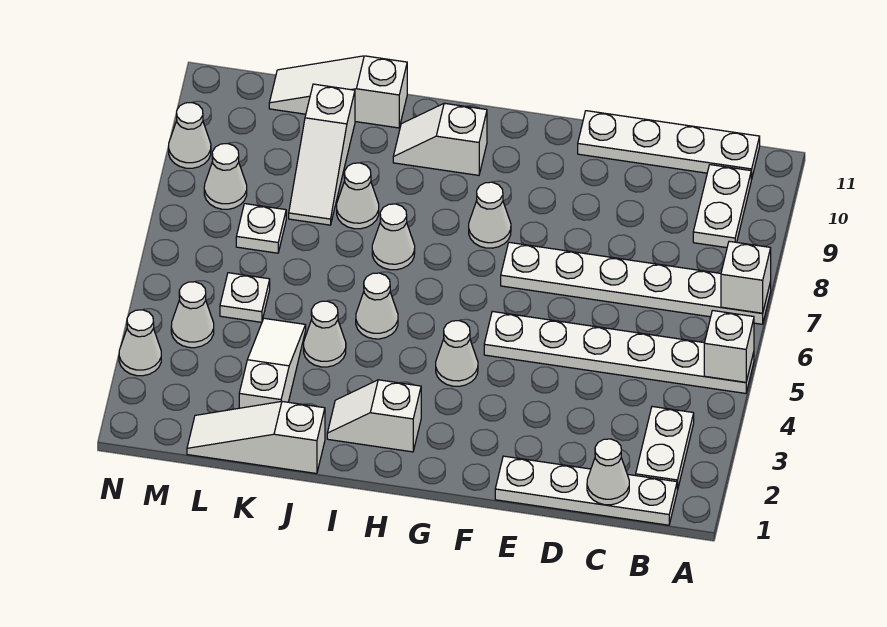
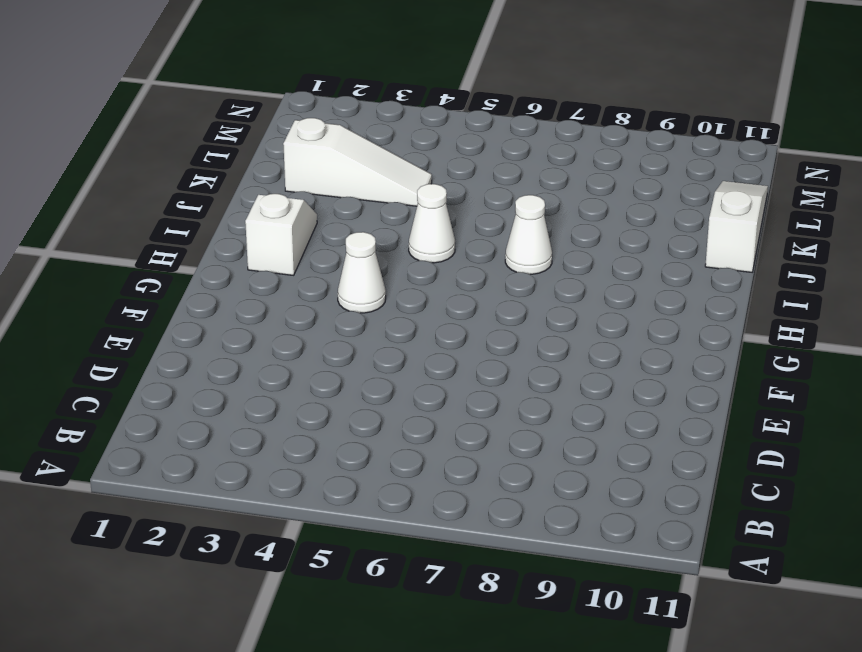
none -> white 1x6 plate [484,311,754,393]
none -> white 1x6 plate [501,242,771,324]
none -> white 1x4 plate [495,456,677,525]

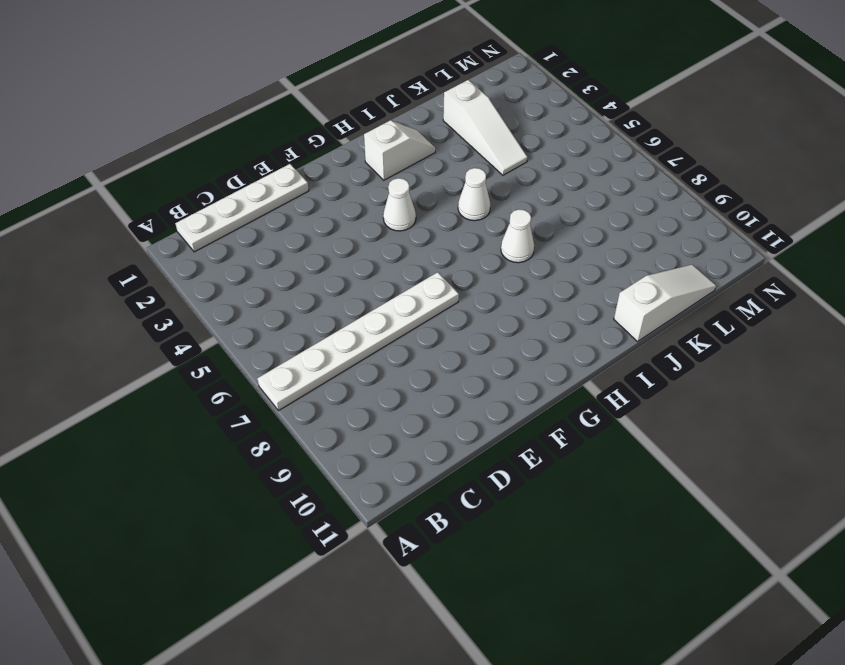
none -> white 1x6 plate [484,311,754,393]
none -> white 1x2 plate [636,407,694,490]
none -> white 1x2 plate [693,165,751,248]

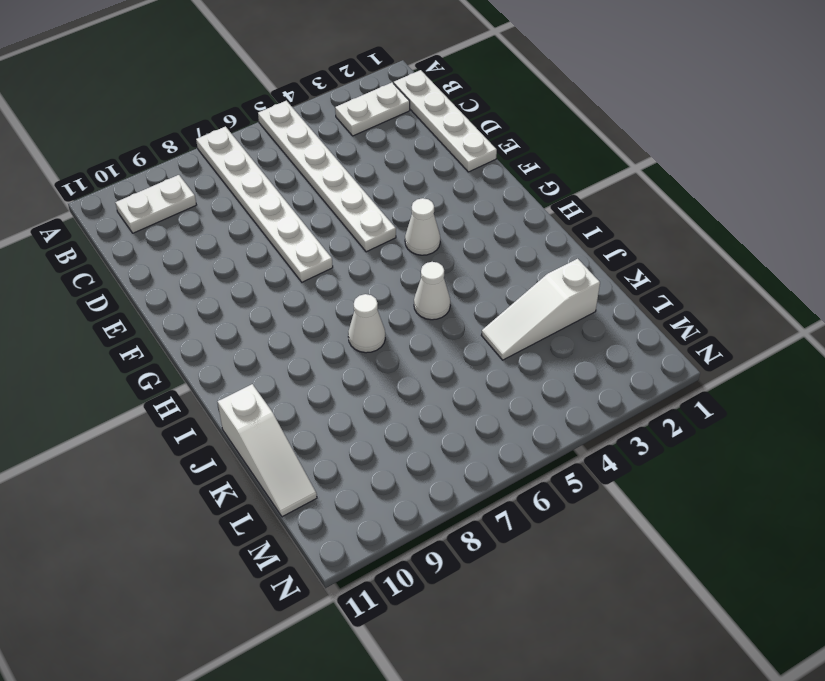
none -> white 1x4 plate [578,111,760,179]
none -> white 1x1 cone [469,182,511,248]
none -> white 1x2 slope [327,380,421,452]

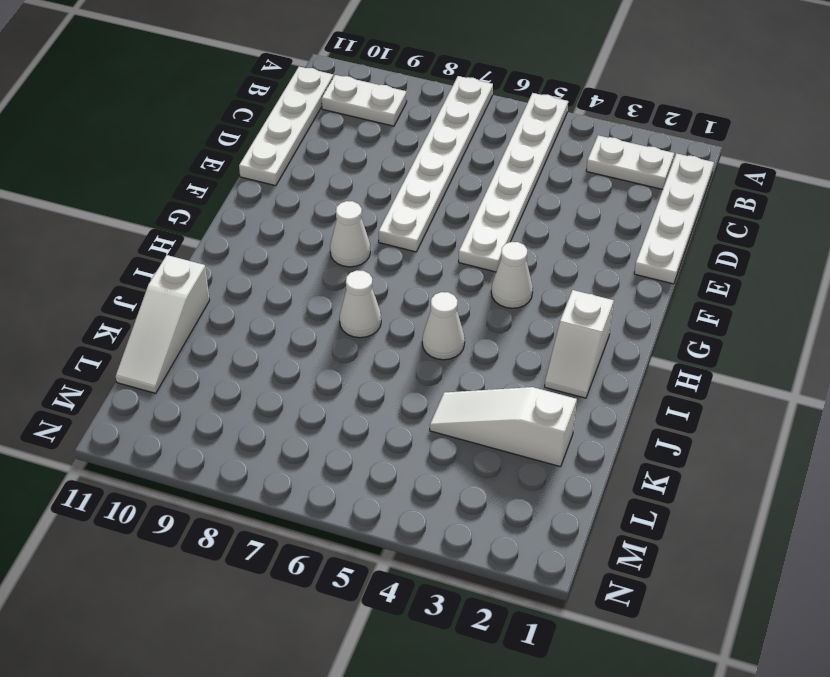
none -> white 1x2 slope [393,103,487,175]
none -> white 1x3 slope [187,401,325,474]
none -> white 1x1 cone [304,301,346,367]

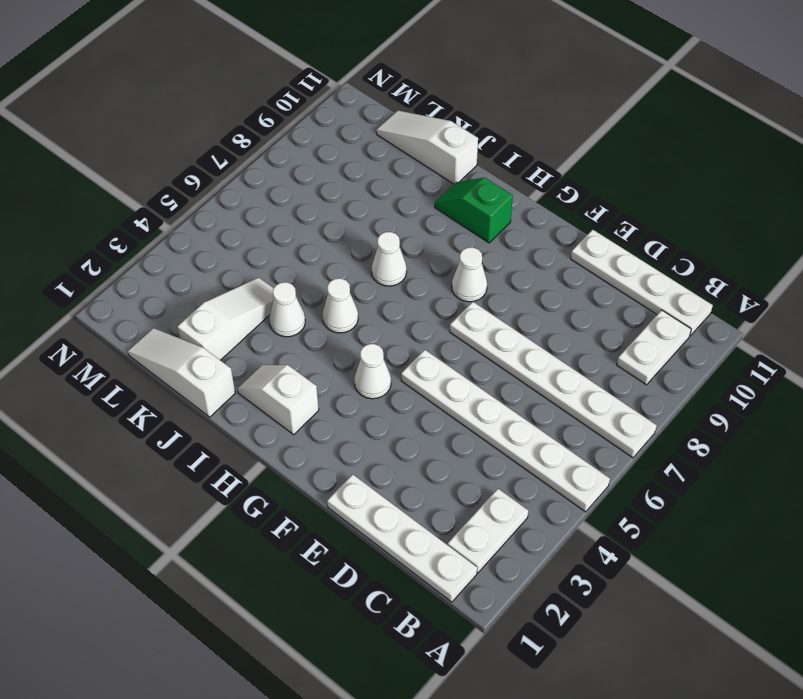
green 1x2 slope [435,177,513,243] -> white 1x2 slope [393,103,487,175]
none -> white 1x1 cone [337,163,379,229]
none -> white 1x3 slope [289,84,355,225]
none -> white 1x1 plate [220,273,270,322]

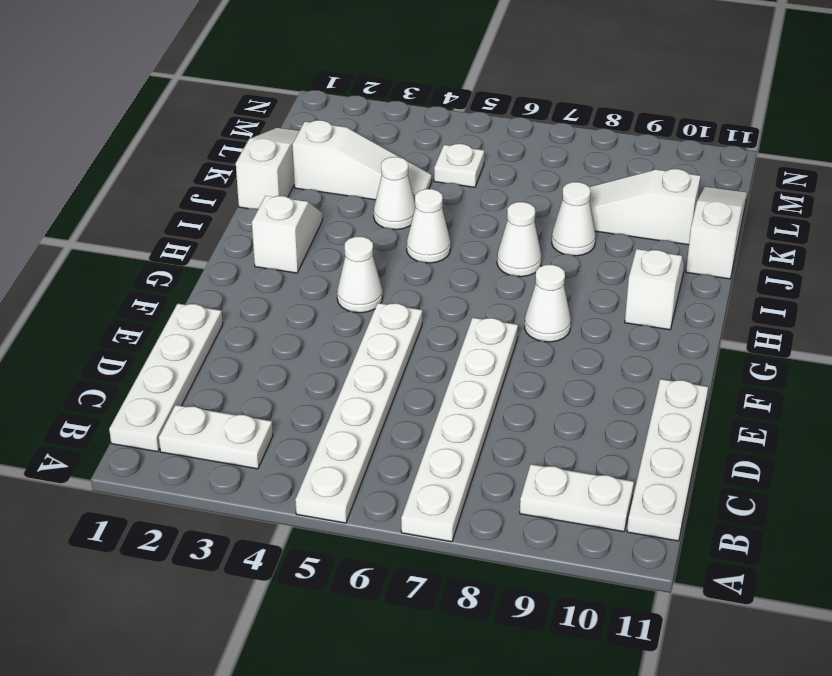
none -> white 1x1 plate [236,204,286,253]
none -> white 1x1 cone [171,282,214,348]
none -> white 1x1 cone [204,144,247,209]

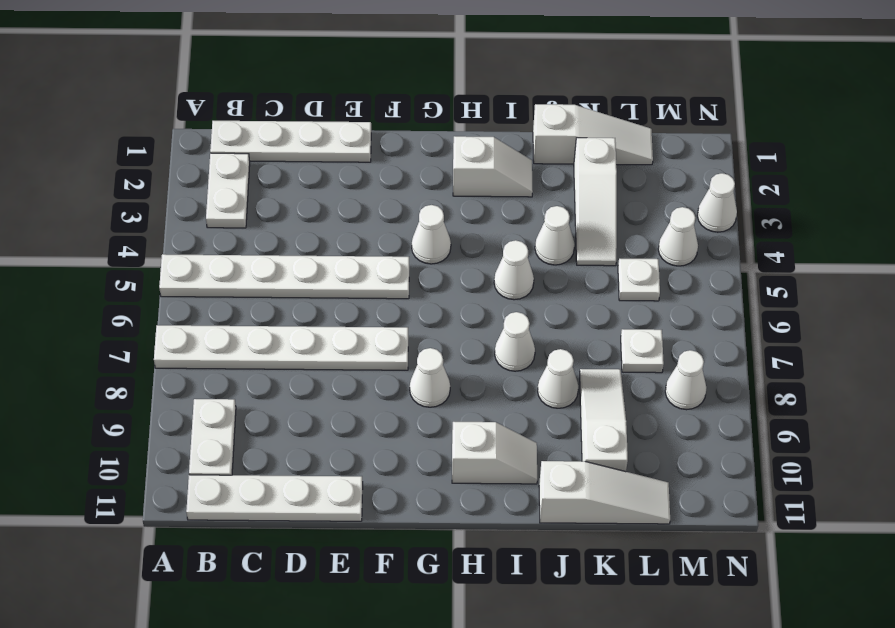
none -> white 1x1 cone [169,103,211,168]
none -> white 1x1 brick [704,311,754,382]
none -> white 1x1 brick [721,241,771,313]

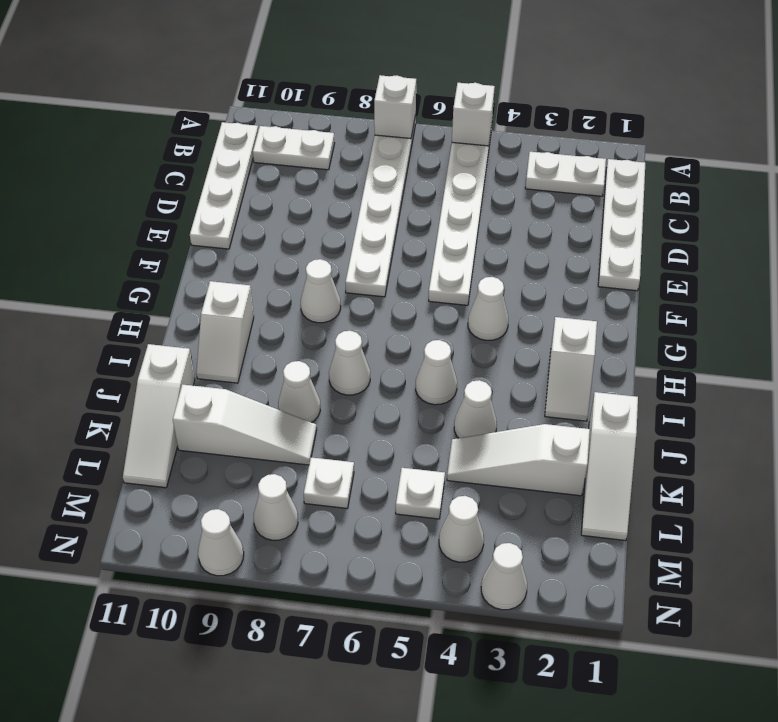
none -> white 1x1 cone [587,439,629,505]

